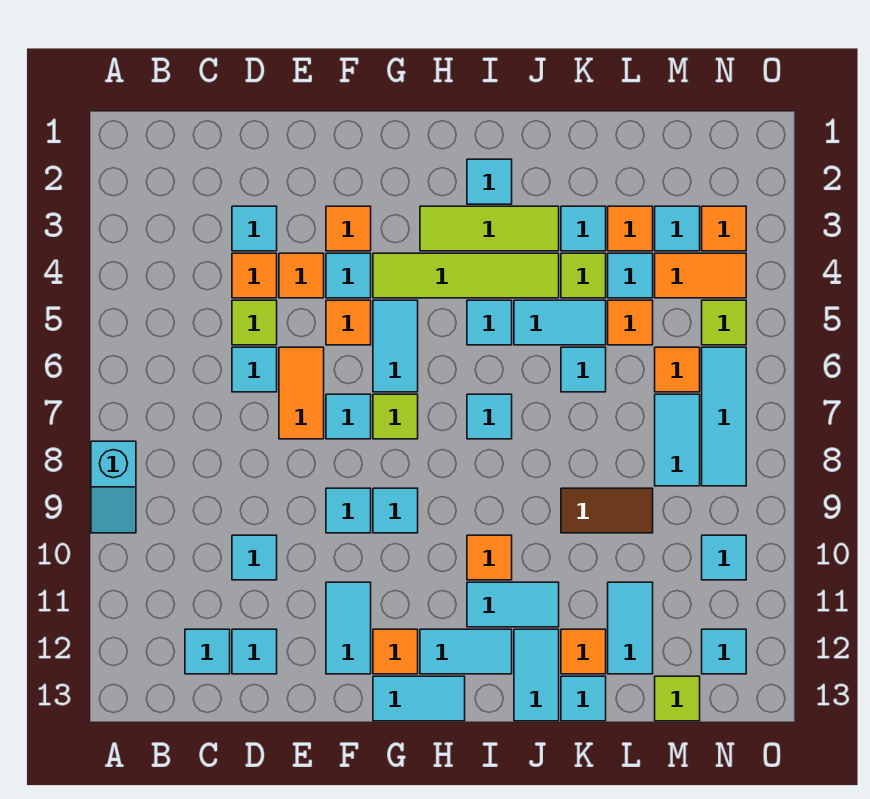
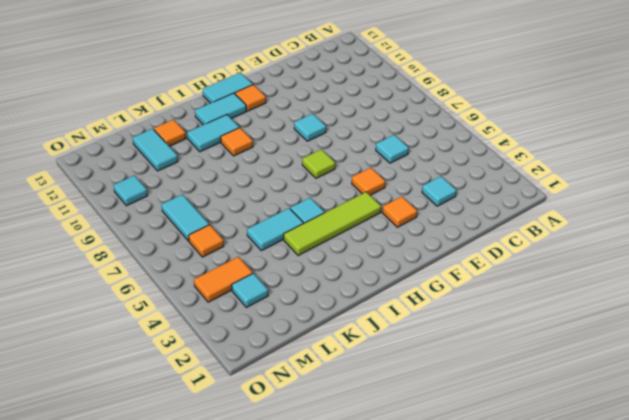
none -> cyan 1x2 slope [91,441,136,533]
none -> cyan 1x1 tile [185,629,230,674]
none -> orange 1x1 tile [232,253,277,298]
none -> lime 1x1 tile [232,300,277,345]

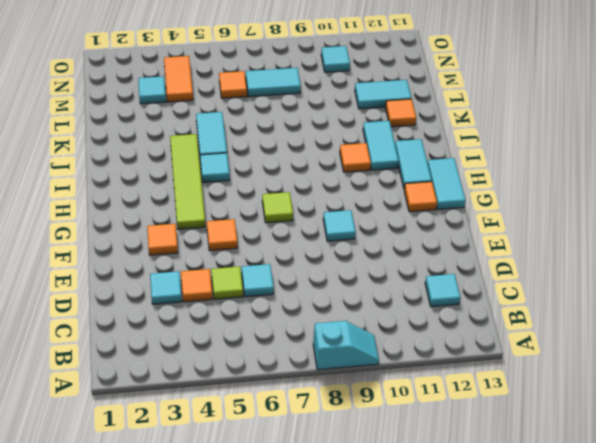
none -> cyan 1x1 tile [232,535,277,580]
none -> cyan 1x1 tile [232,629,277,674]
none -> orange 1x1 tile [279,253,324,298]
none -> orange 1x2 tile [279,347,324,439]

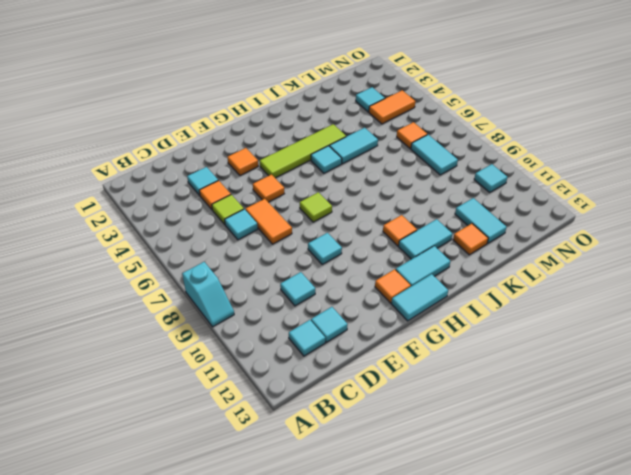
none -> orange 1x1 tile [279,253,324,298]
none -> cyan 1x1 tile [326,253,371,298]
none -> cyan 1x1 tile [326,394,371,439]
none -> cyan 1x2 tile [326,582,371,674]

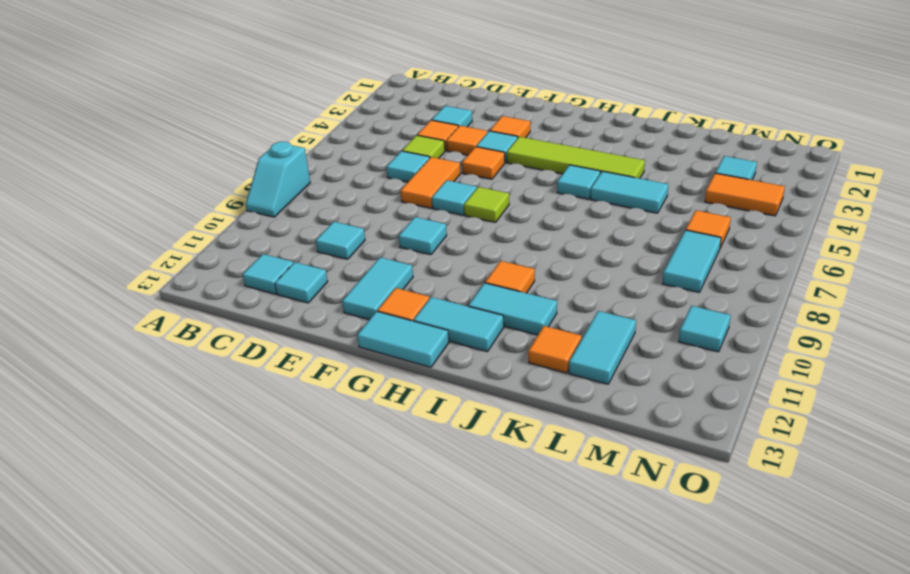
none -> cyan 1x2 tile [373,300,418,392]
none -> cyan 1x1 tile [373,488,418,533]
none -> lime 1x3 tile [420,206,559,251]
none -> cyan 1x1 tile [467,159,512,204]

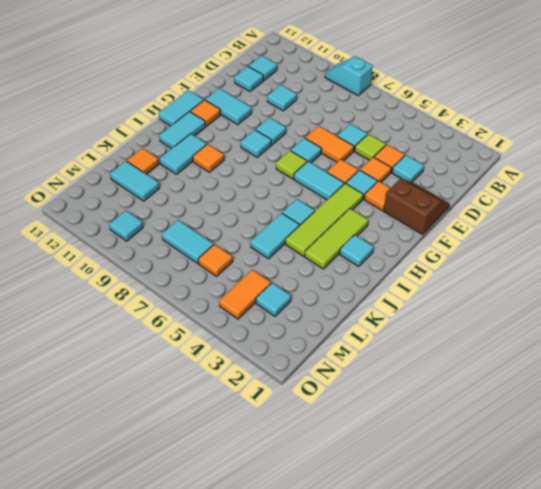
brown 2x2 slope [384,179,450,234] -> none
none -> cyan 1x1 tile [467,394,512,439]
none -> cyan 1x2 tile [514,629,559,721]
none -> cyan 1x1 tile [561,206,606,251]
none -> lime 1x1 tile [561,253,606,298]

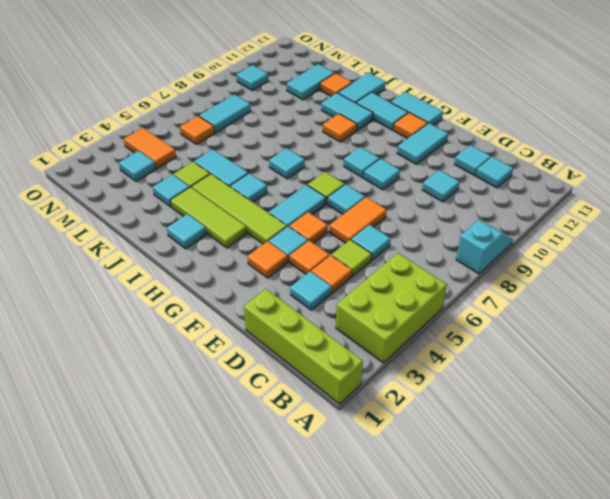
lime 1x4 brick [244,289,363,404] -> none
lime 2x3 brick [336,253,447,363] -> none
none -> cyan 1x1 tile [561,347,606,392]
none -> brown 1x2 tile [561,488,653,533]
none -> cyan 1x1 tile [561,676,606,721]
none -> orange 1x1 tile [608,206,653,251]

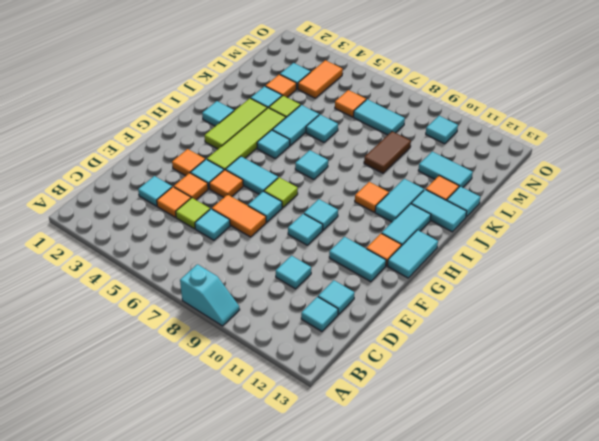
none -> cyan 1x1 tile [608,253,653,298]
none -> orange 1x1 tile [608,300,653,345]
none -> lime 1x1 tile [655,676,700,721]
none -> orange 1x1 tile [702,206,746,251]

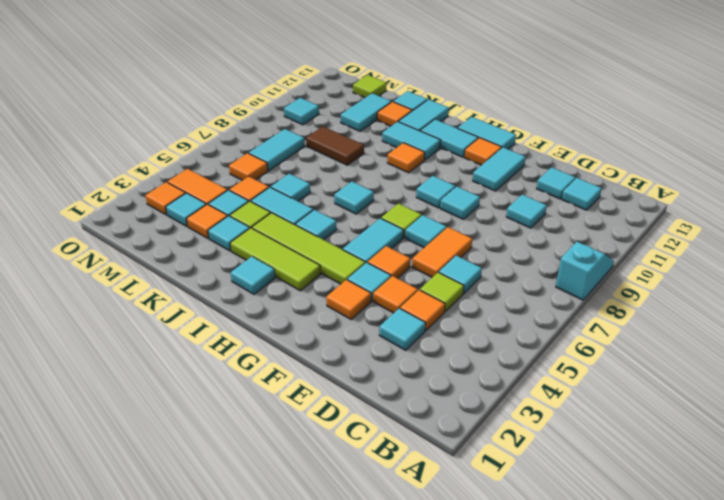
none -> lime 1x1 tile [702,300,746,345]
none -> cyan 1x3 tile [702,347,746,486]
none -> cyan 1x1 tile [702,629,746,674]

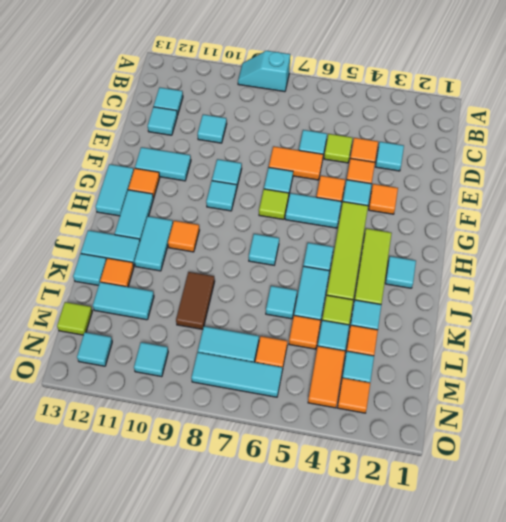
none -> lime 1x1 tile [702,300,746,345]

